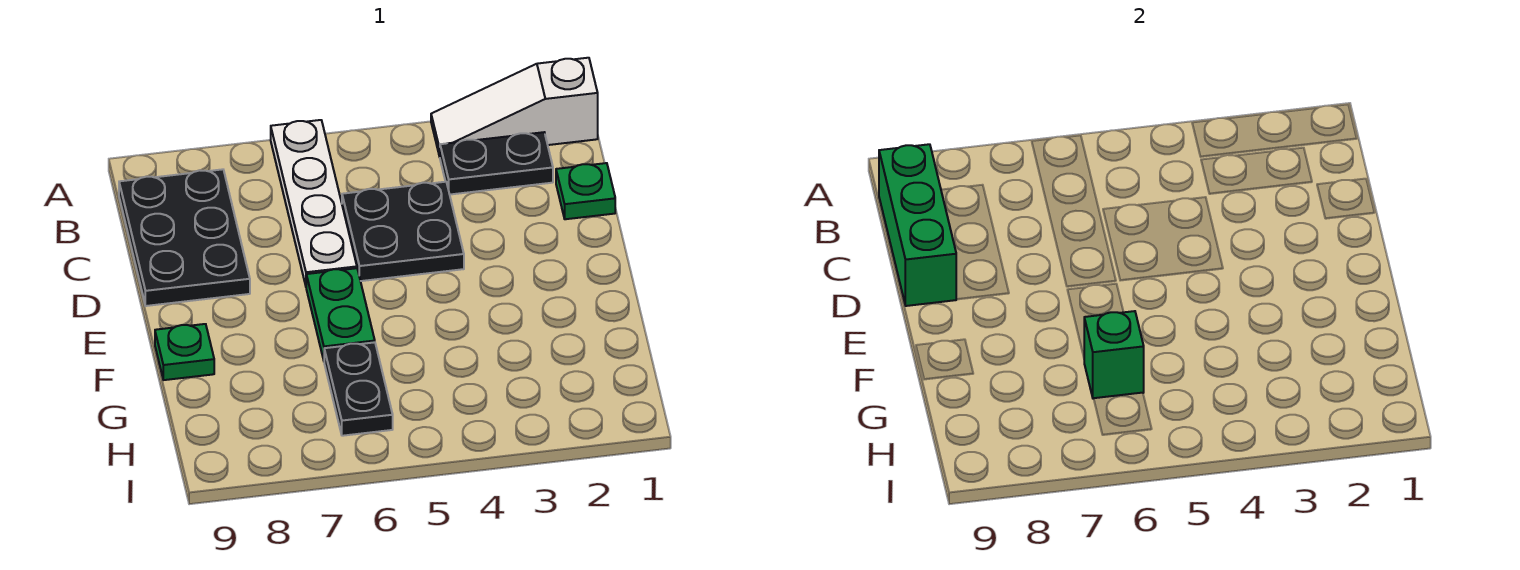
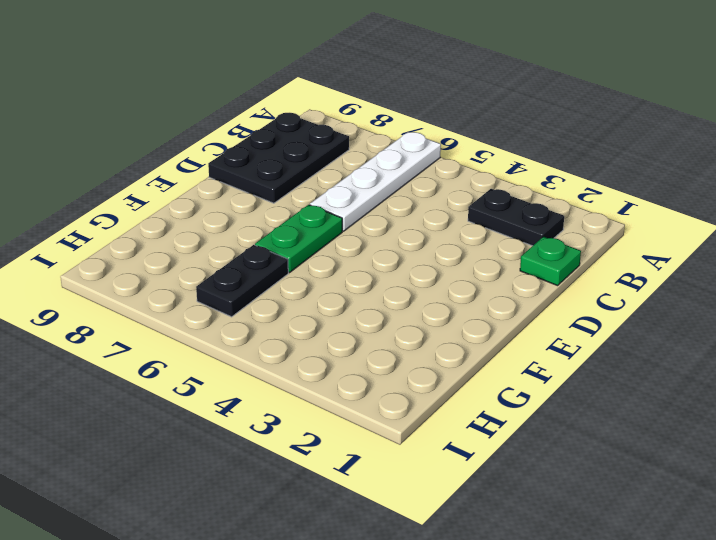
none -> white 1x3 slope [431,58,598,157]
none -> black 2x2 plate [342,182,464,281]

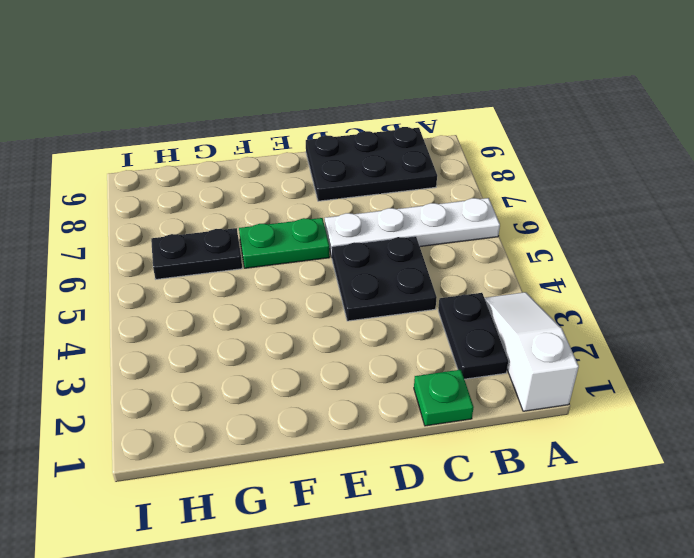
none -> green 1x1 plate [155,324,214,380]
none -> green 1x3 brick [879,144,956,306]

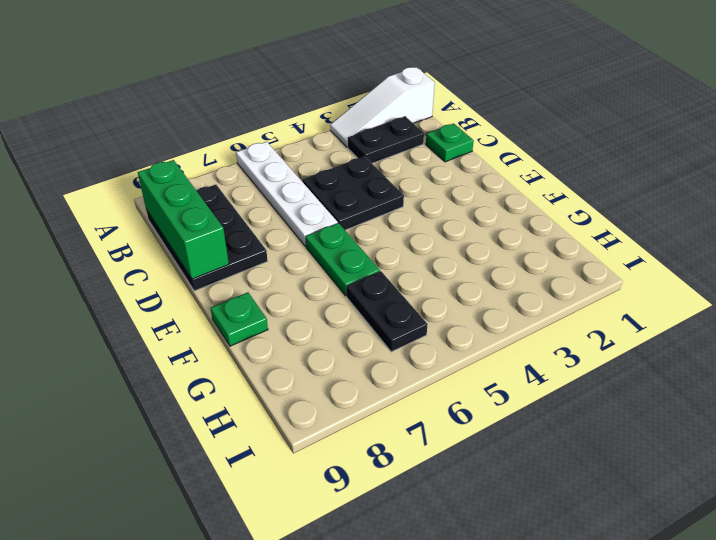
none -> green 1x1 brick [1084,311,1144,399]

